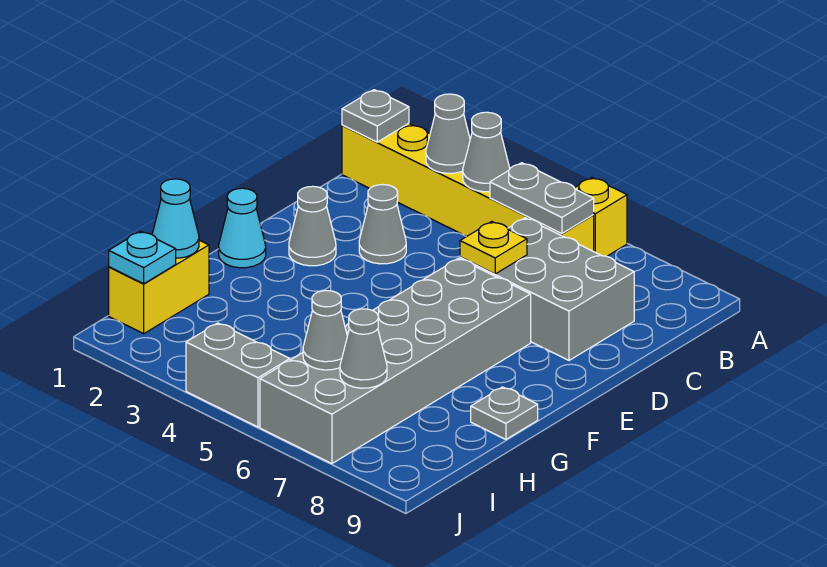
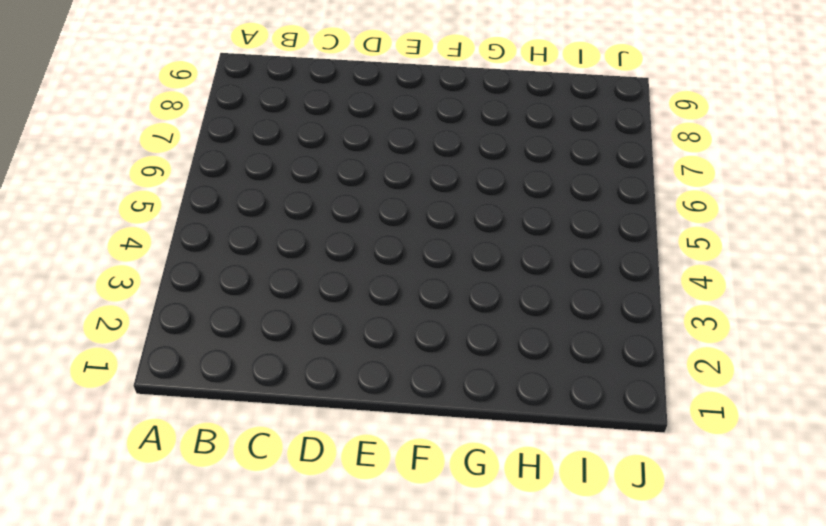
none -> yellow 1x1 brick [575,178,627,256]
none -> yellow 1x6 brick [342,123,594,251]
none -> grey 2x3 brick [460,218,634,360]

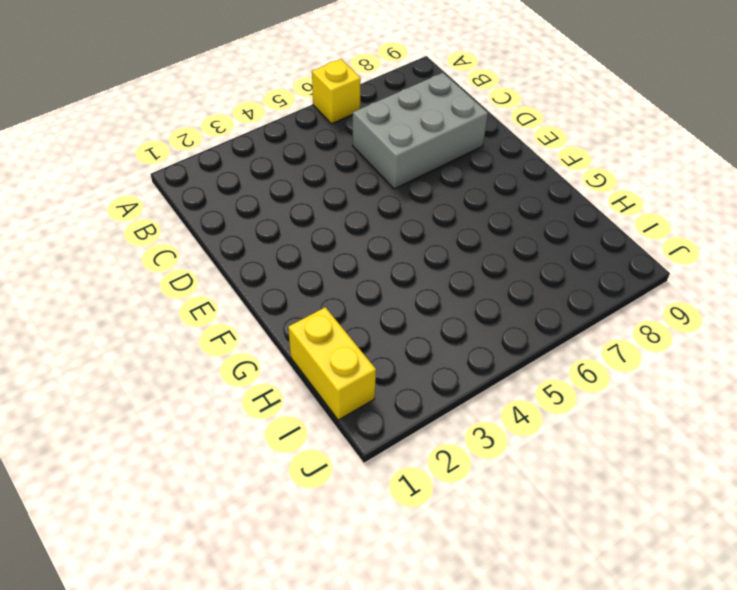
none -> yellow 1x6 brick [342,123,594,251]
none -> grey 1x1 cone [359,185,406,264]
none -> grey 1x1 cone [289,186,336,266]

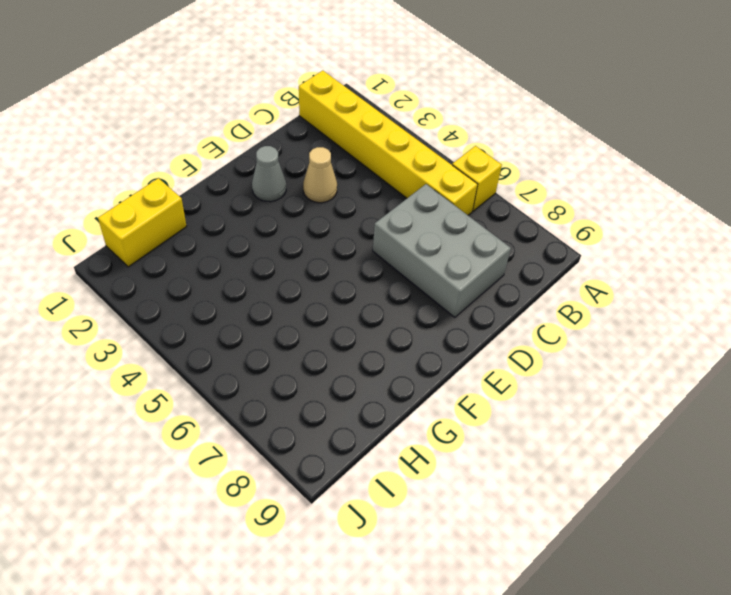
tan 1x1 cone [303,147,337,203] -> grey 1x1 cone [359,185,406,264]
none -> grey 2x6 brick [260,258,531,464]
none -> cyan 1x1 cone [219,188,266,268]
none -> grey 1x1 plate [471,387,538,439]

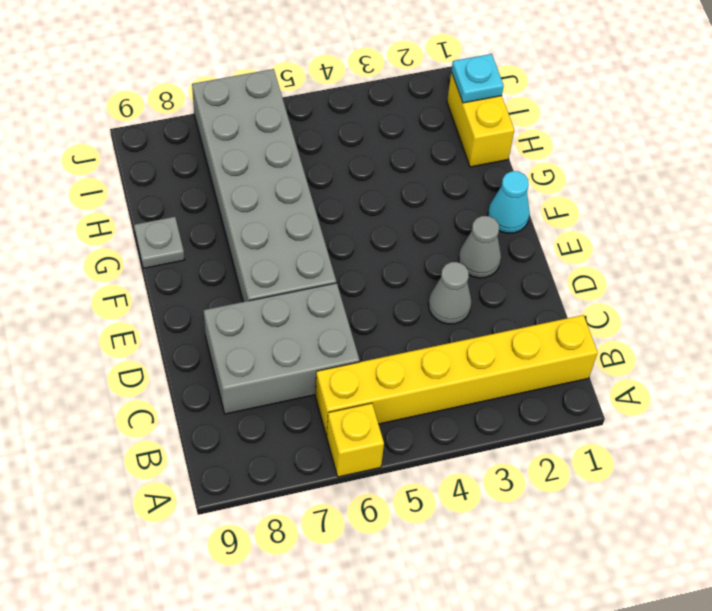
none -> grey 1x2 brick [186,323,290,427]
none -> grey 1x1 plate [342,90,409,142]
none -> grey 1x1 cone [426,94,470,173]

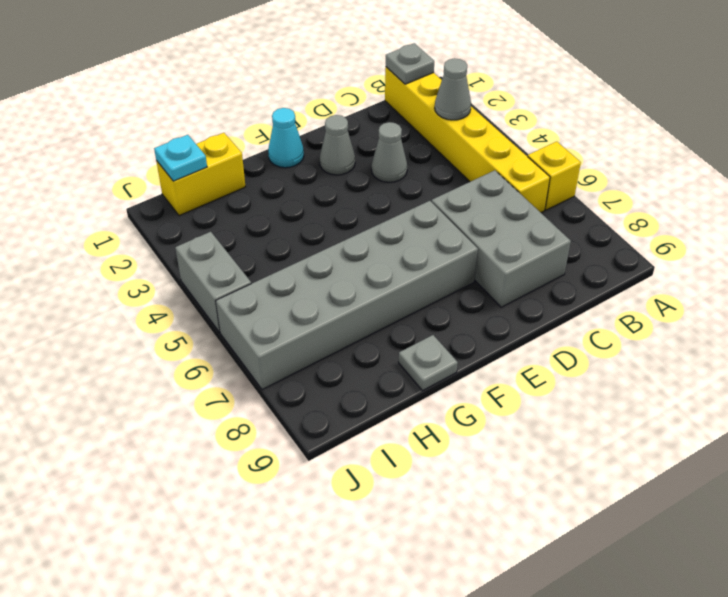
none -> grey 1x1 cone [463,112,510,192]
none -> grey 1x2 plate [490,163,594,233]
none -> yellow 1x1 plate [460,222,527,274]

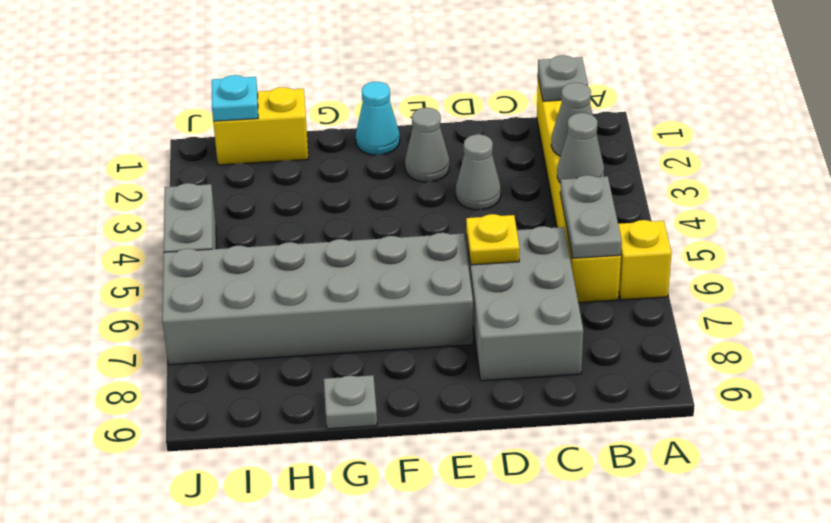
none -> cyan 1x1 cone [152,179,199,258]
none -> grey 1x1 cone [303,291,347,370]
none -> grey 1x1 cone [340,309,387,388]

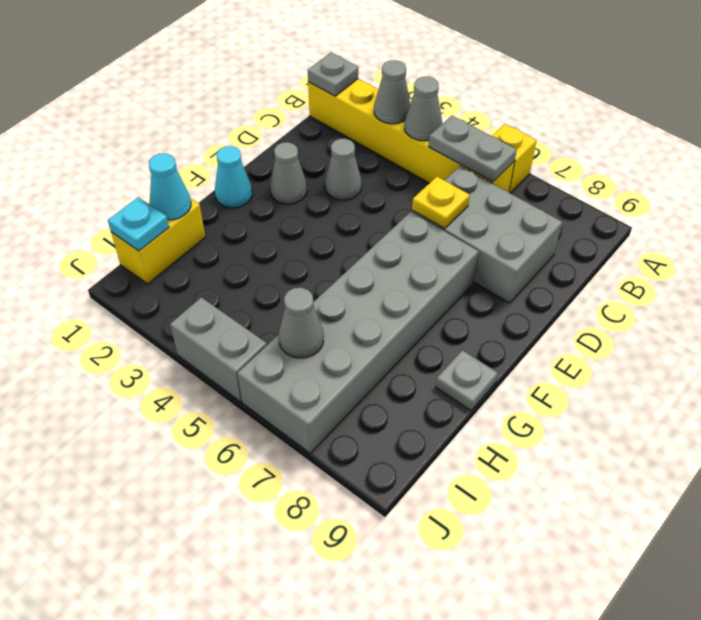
none -> grey 1x1 cone [340,309,387,388]

